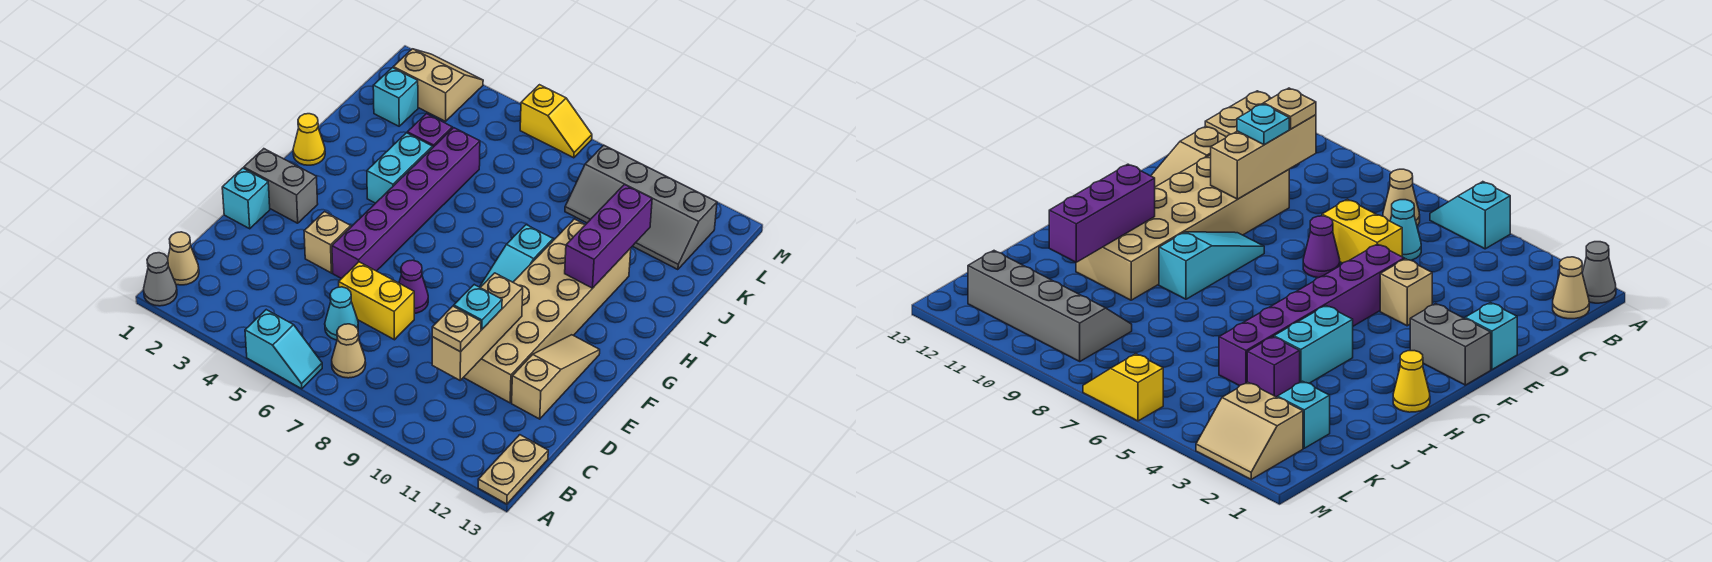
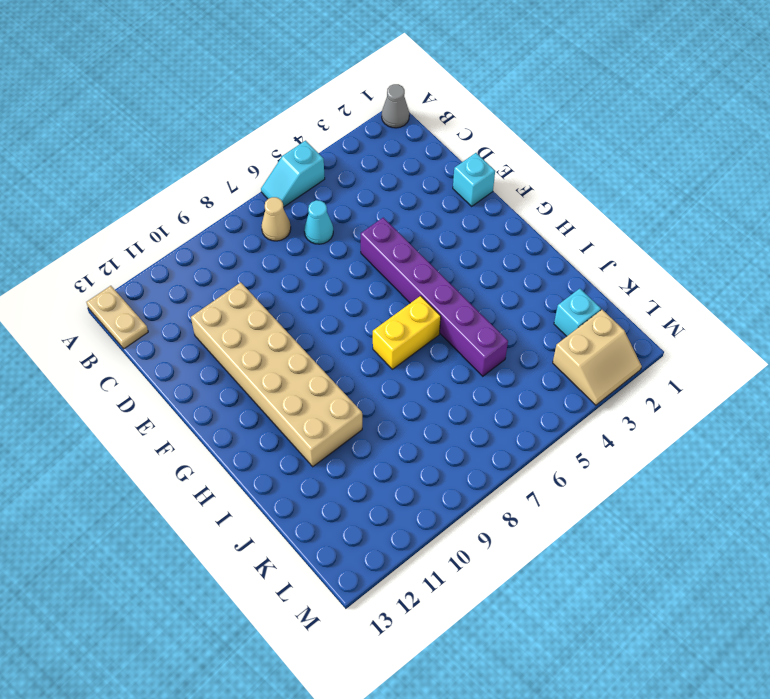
yellow 1x2 brick [373,296,441,369] -> yellow 1x2 brick moved to [339,262,414,340]
none -> tan 1x1 cone [168,232,199,285]
none -> tan 1x3 slope [512,335,600,419]
none -> tan 1x1 brick [304,212,351,273]

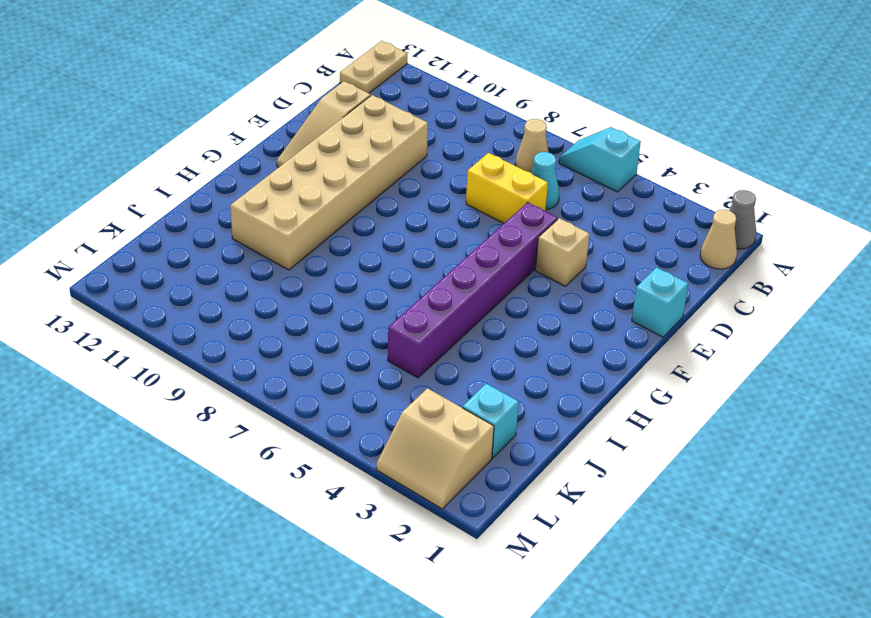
none -> purple 1x1 cone [399,260,428,313]
none -> grey 1x2 brick [244,149,318,223]
none -> cyan 1x3 slope [480,225,553,287]

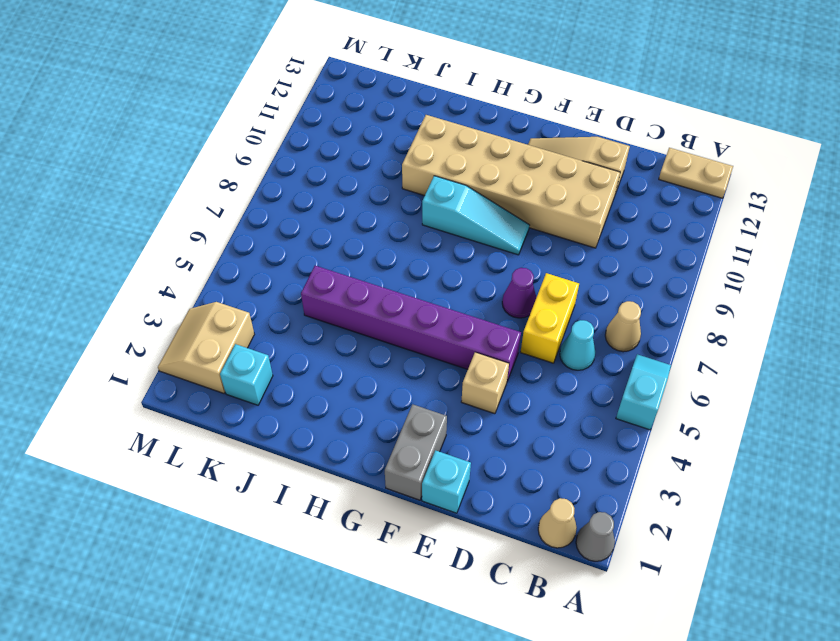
none -> yellow 1x1 cone [293,114,325,165]
none -> cyan 1x2 brick [367,133,433,203]
none -> purple 1x1 brick [407,114,452,147]

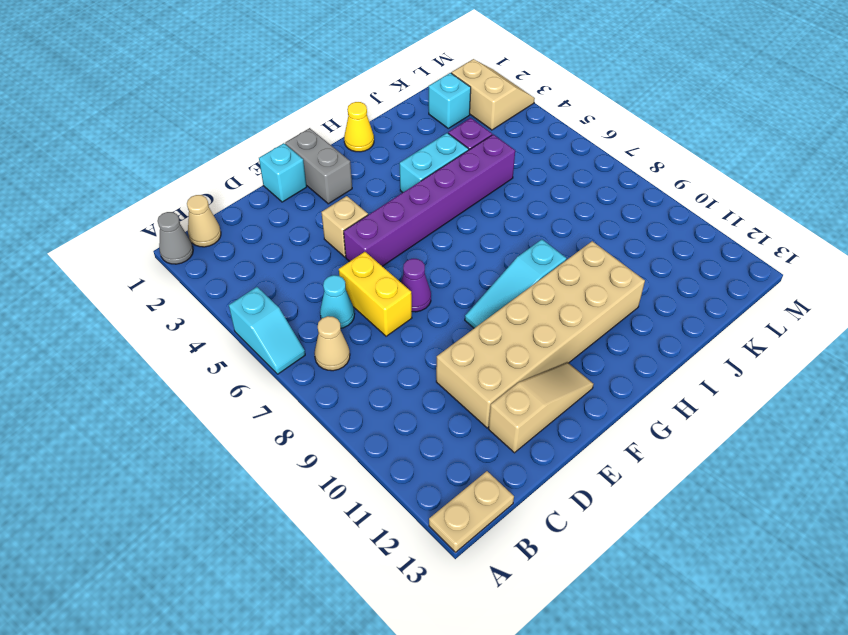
none -> grey 2x4 slope [565,145,717,270]
none -> yellow 1x2 slope [520,85,592,158]
none -> tan 1x3 brick [432,273,523,380]

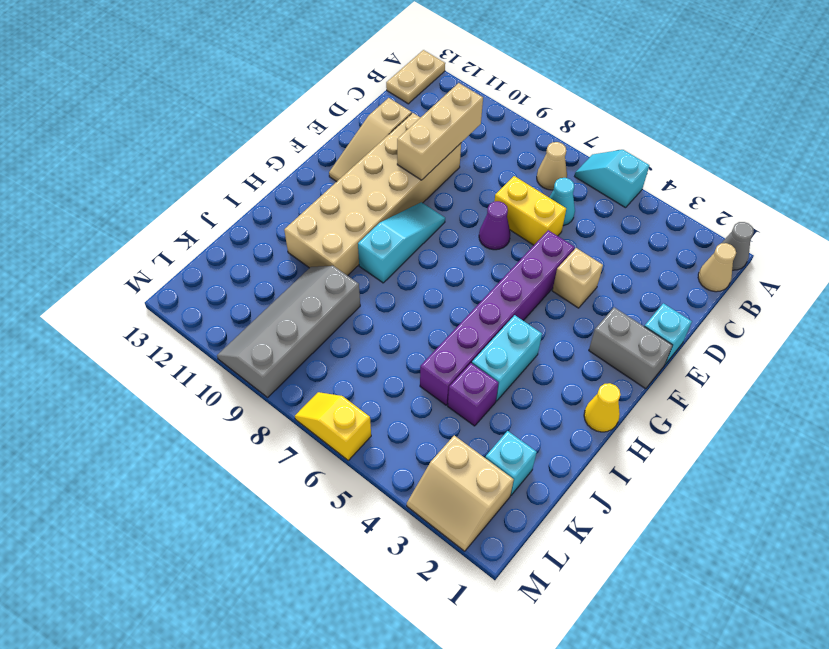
grey 2x4 slope [217,266,360,397] -> grey 2x4 slope turned to [565,145,717,270]
none -> purple 1x3 brick [565,184,652,288]
none -> tan 1x1 plate [432,306,481,352]
none -> cyan 1x1 plate [454,285,502,329]

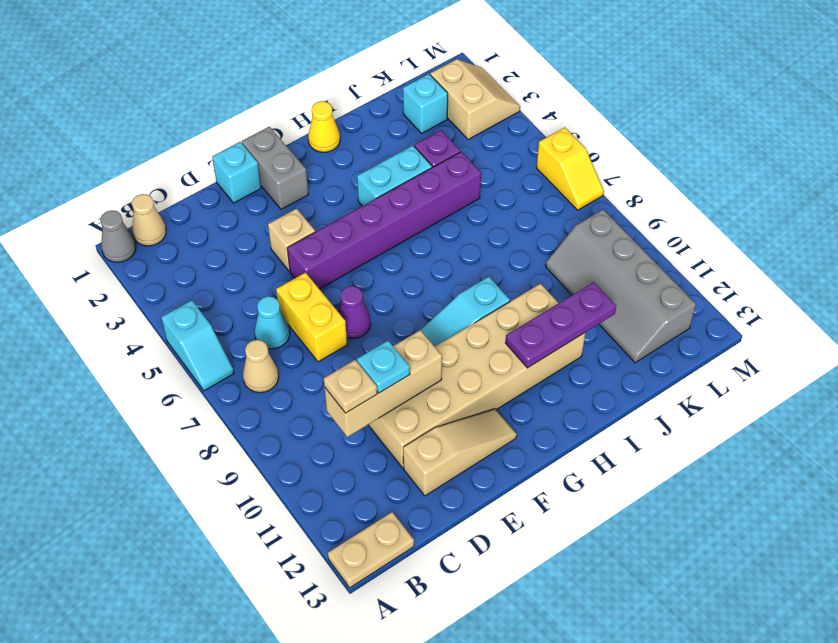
purple 1x3 plate [505,282,616,368] -> purple 1x3 brick [565,184,652,288]

